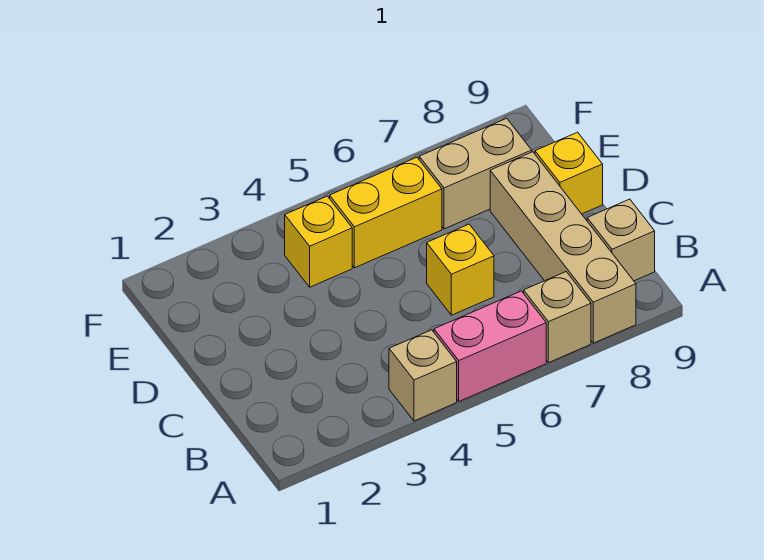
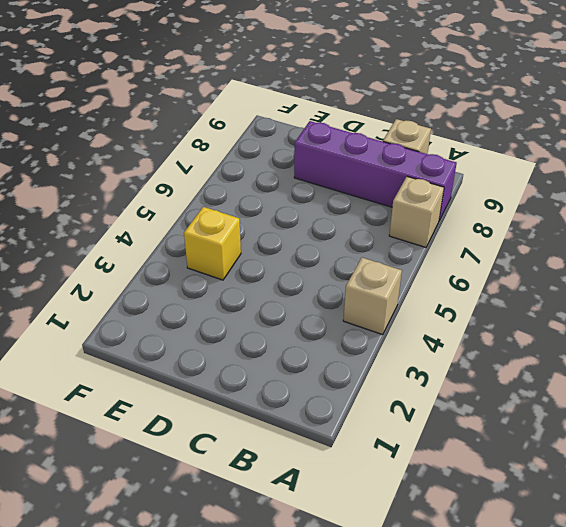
purple 1x4 brick [294,121,457,220] -> tan 1x4 brick [490,152,636,343]
none -> pink 1x2 brick [434,291,546,401]
none -> yellow 1x1 brick [427,224,494,315]

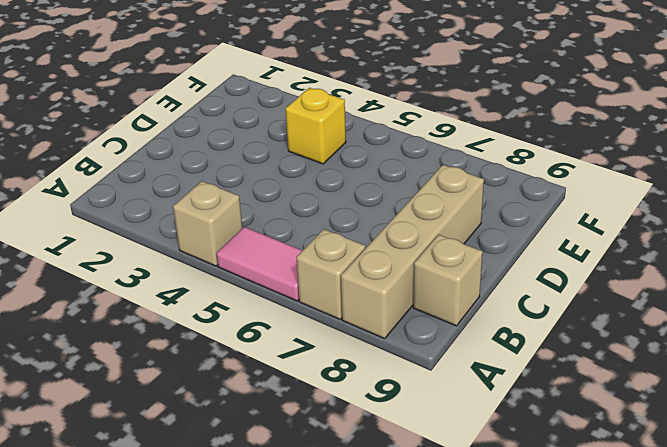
pink 1x2 tile [216,227,303,301] -> pink 1x2 brick [434,291,546,401]
none -> yellow 1x1 brick [427,224,494,315]
none -> yellow 1x1 brick [535,132,603,214]

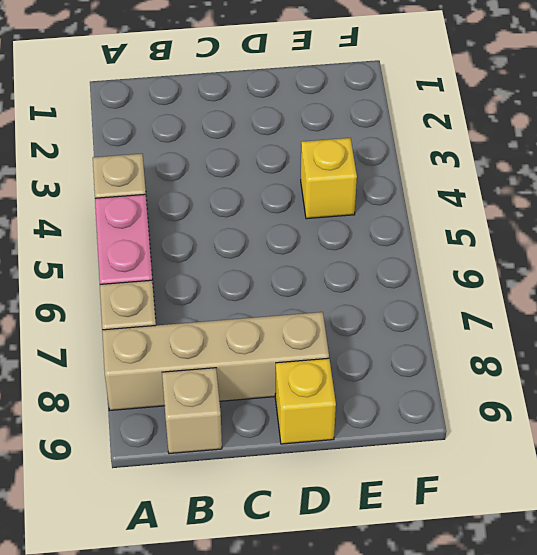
none -> yellow 1x1 brick [427,224,494,315]
none -> yellow 1x2 brick [330,157,442,268]

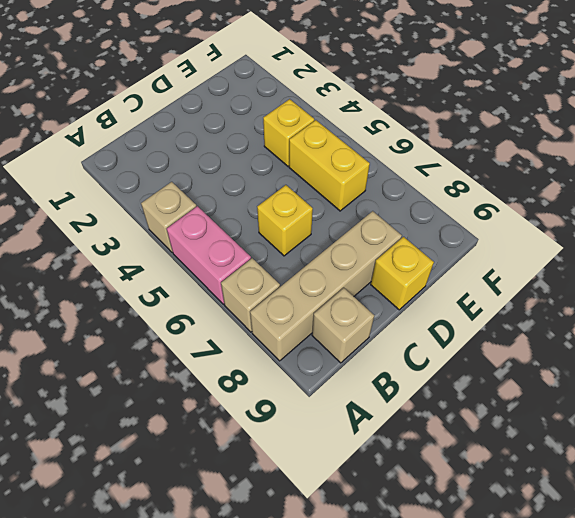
none -> tan 1x2 brick [419,118,532,229]

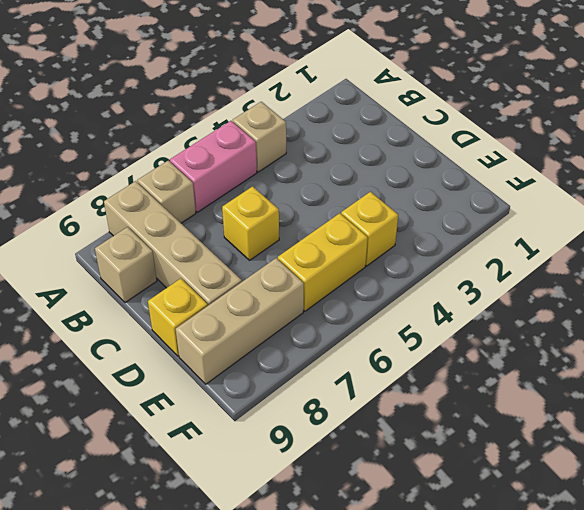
tan 1x3 brick [176,258,304,384] -> tan 1x2 brick [419,118,532,229]

